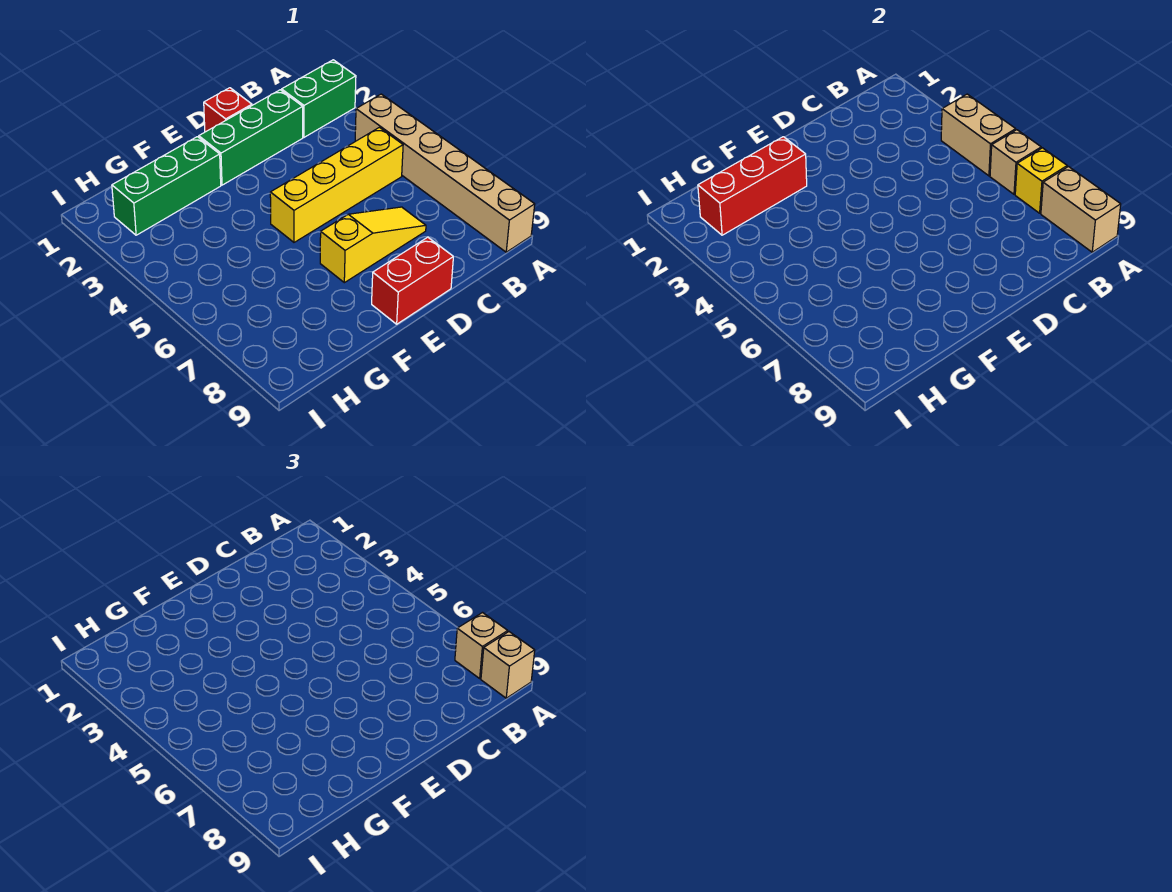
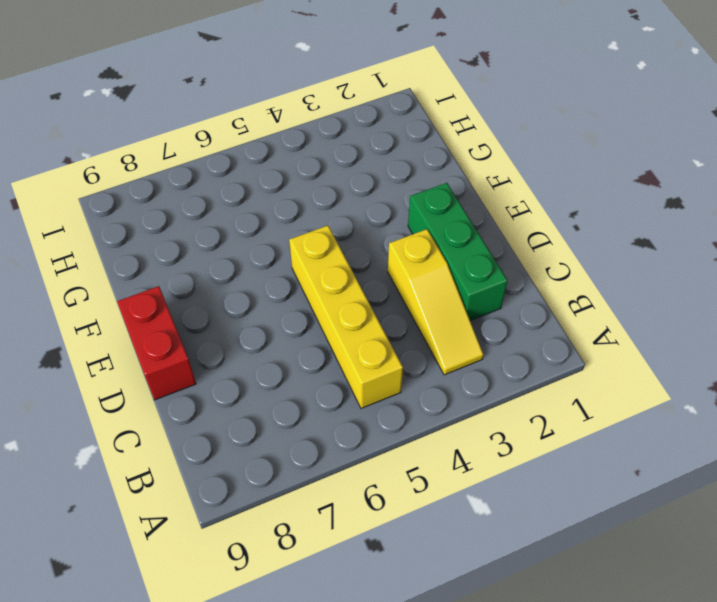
yellow 1x3 slope [388,229,484,375] -> yellow 1x3 slope moved to [320,207,426,283]
none -> green 1x2 brick [281,60,356,137]
none -> tan 1x6 brick [355,94,535,252]
none -> red 1x1 brick [204,88,252,132]

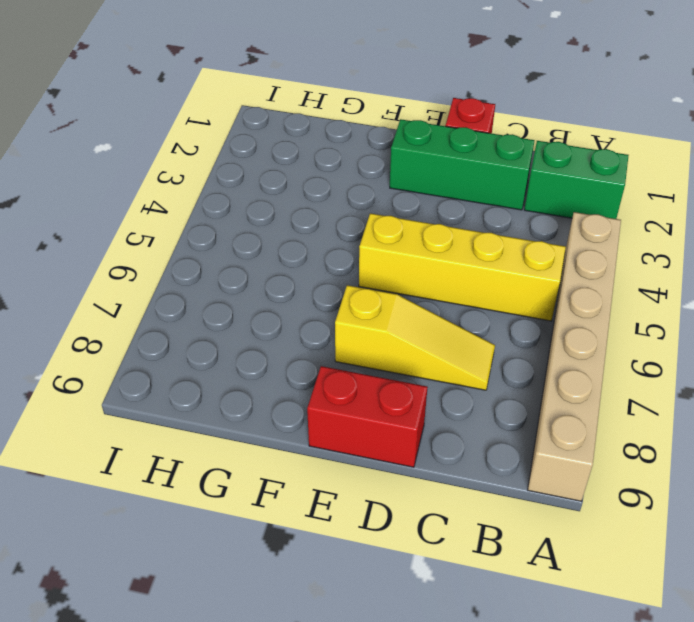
none -> green 1x3 brick [112,137,221,235]
none -> tan 1x2 brick [941,94,1016,176]
none -> tan 1x1 brick [990,130,1041,194]

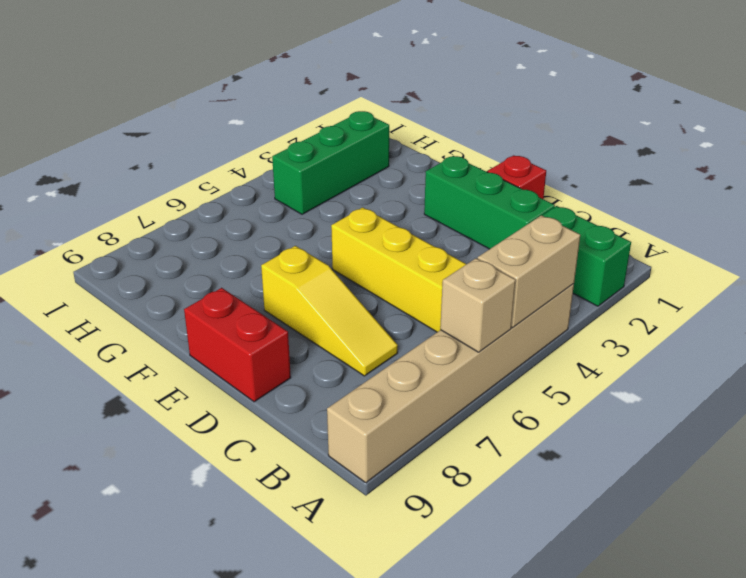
green 1x3 brick [272,111,389,214] -> green 1x3 brick turned to [112,137,221,235]
none -> yellow 1x1 brick [1015,148,1067,213]
none -> tan 1x2 brick [1041,167,1121,252]
none -> red 1x3 brick [698,137,807,235]

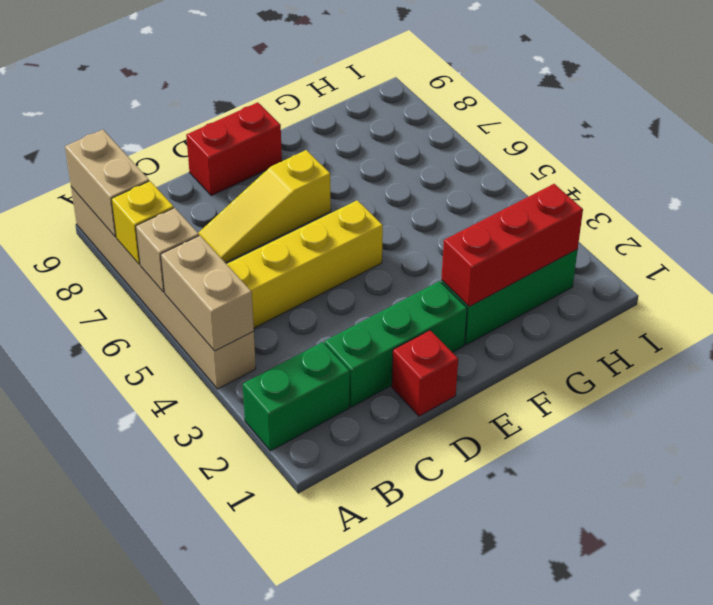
none -> tan 1x1 brick [455,613,508,678]
none -> tan 1x1 brick [481,632,535,698]

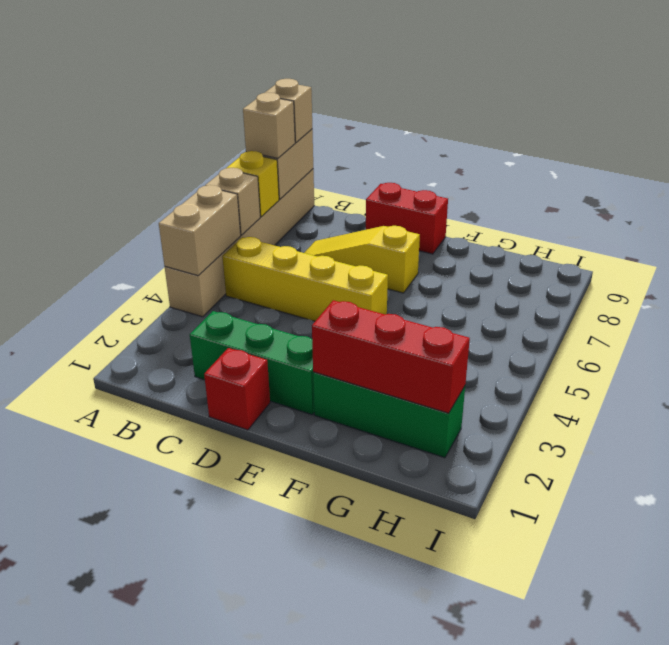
none -> green 1x2 brick [281,60,356,137]

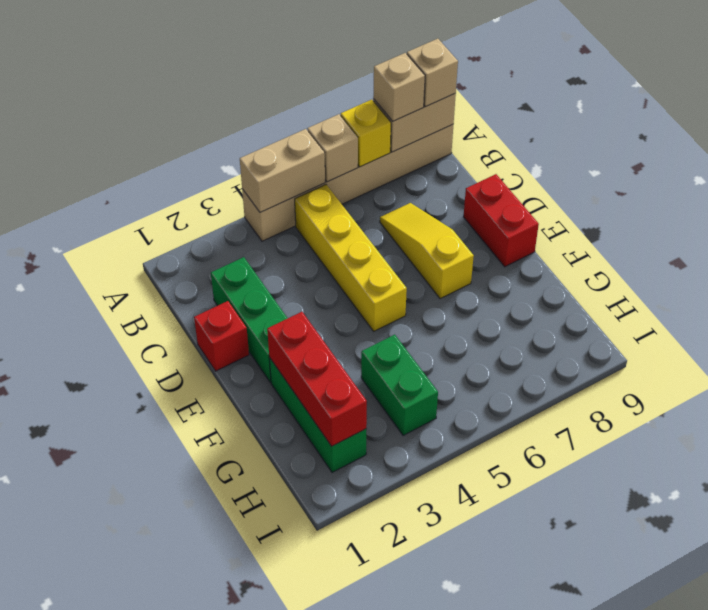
green 1x2 brick [361,335,438,436] -> green 1x2 brick moved to [281,60,356,137]

